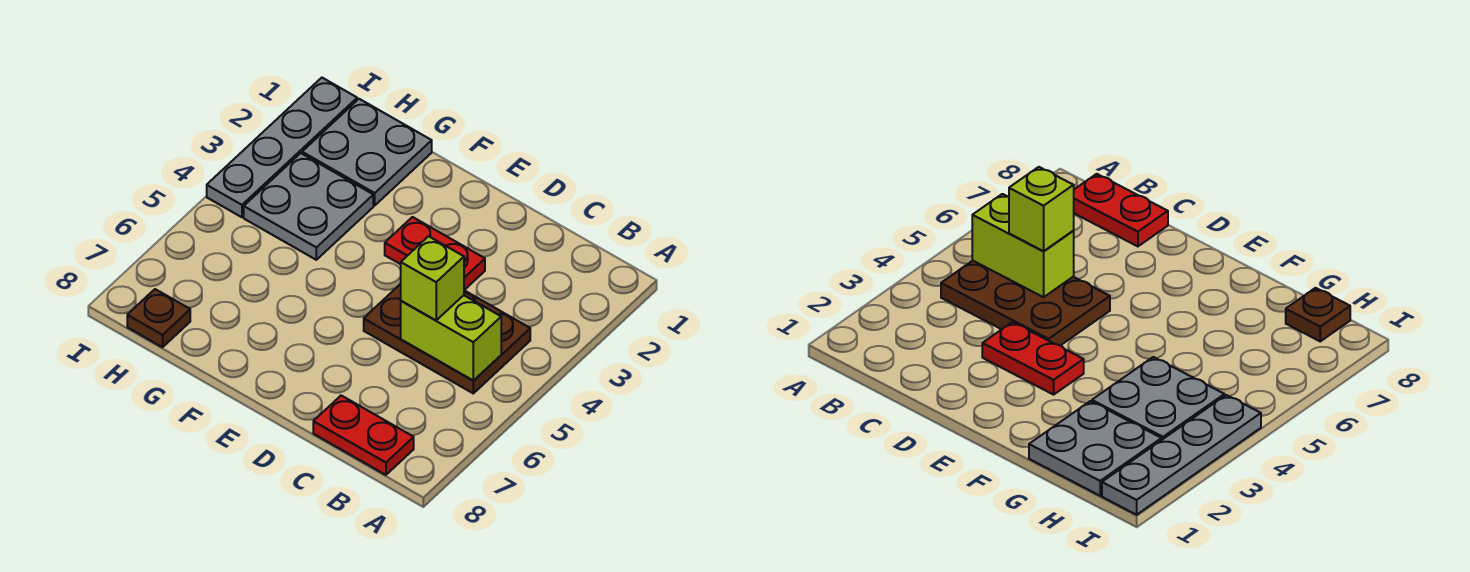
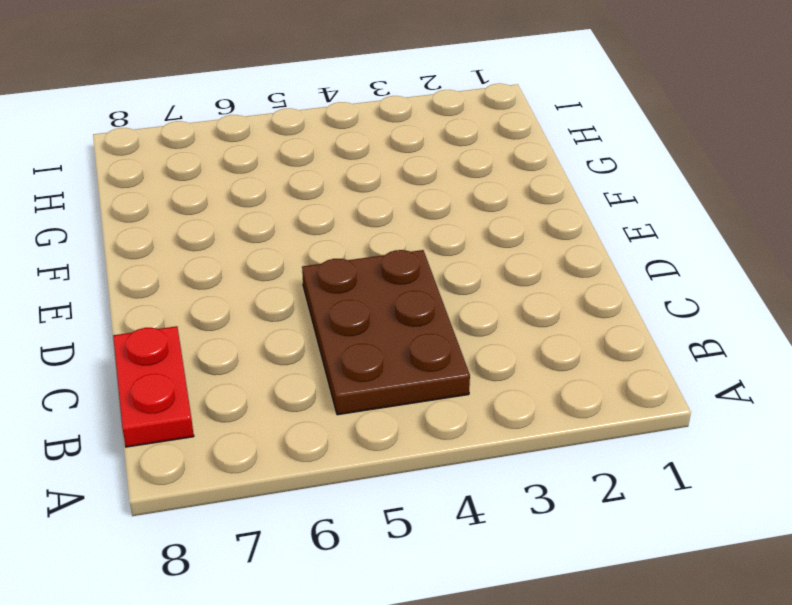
none -> red 1x2 plate [385,217,485,290]
none -> grey 2x2 plate [302,99,432,205]

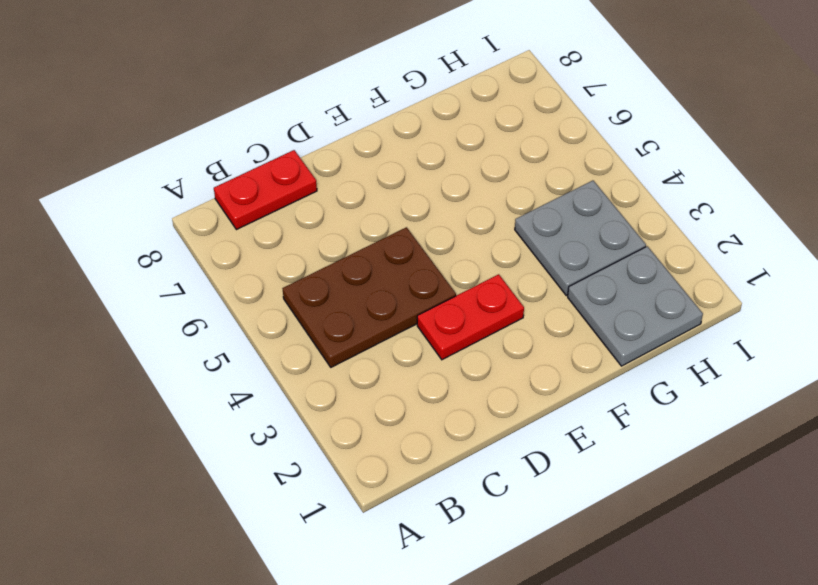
none -> brown 1x1 plate [127,289,190,347]
none -> grey 1x4 plate [207,78,357,217]

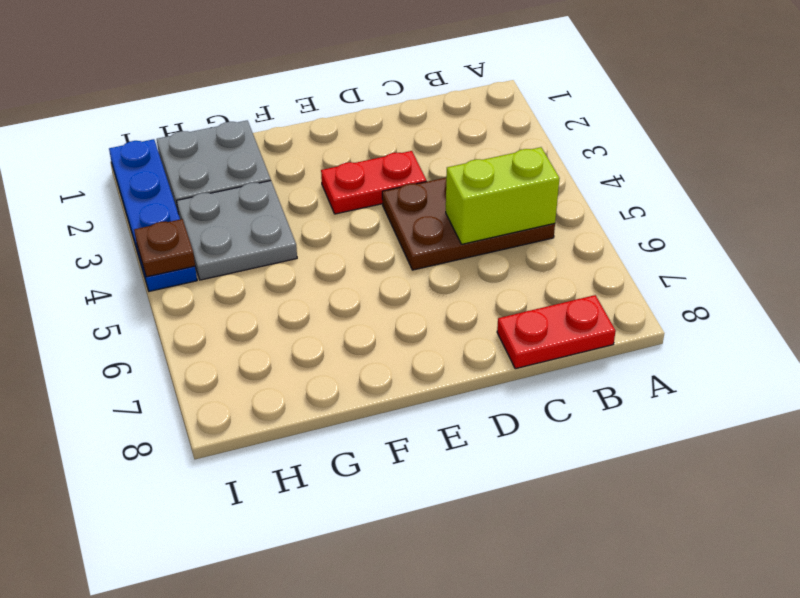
blue 1x4 plate [109,139,197,291] -> grey 1x4 plate [207,78,357,217]
brown 1x1 plate [134,219,195,277] -> brown 1x1 plate moved to [127,289,190,347]
none -> lime 1x1 brick [401,236,464,320]

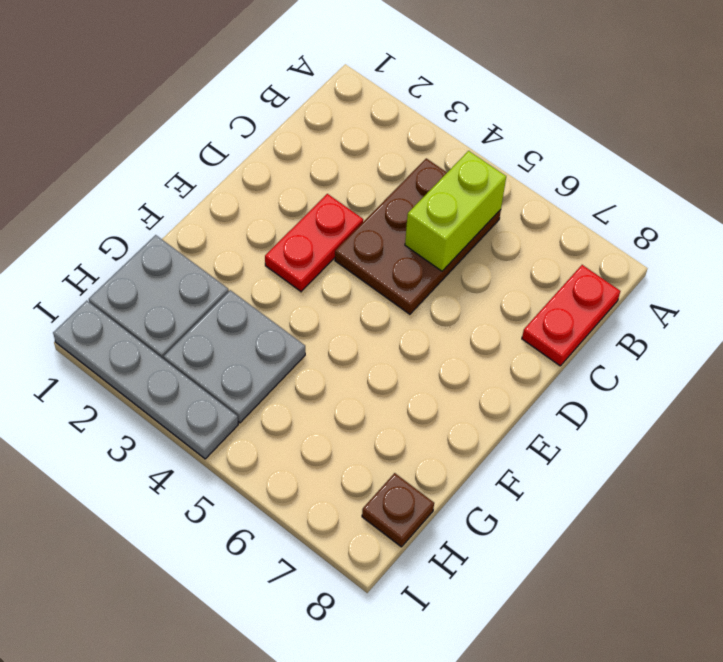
none -> lime 1x1 brick [401,236,464,320]

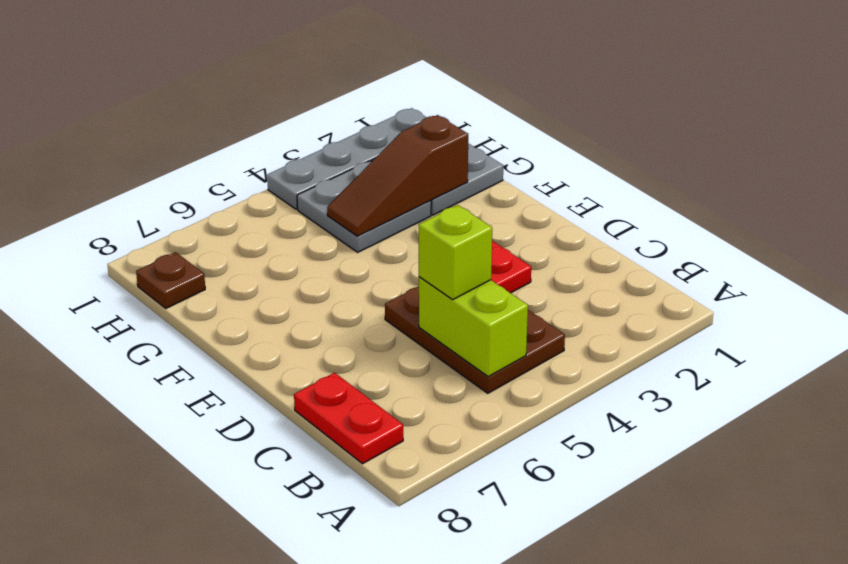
brown 1x3 slope [327,115,468,236] -> none

